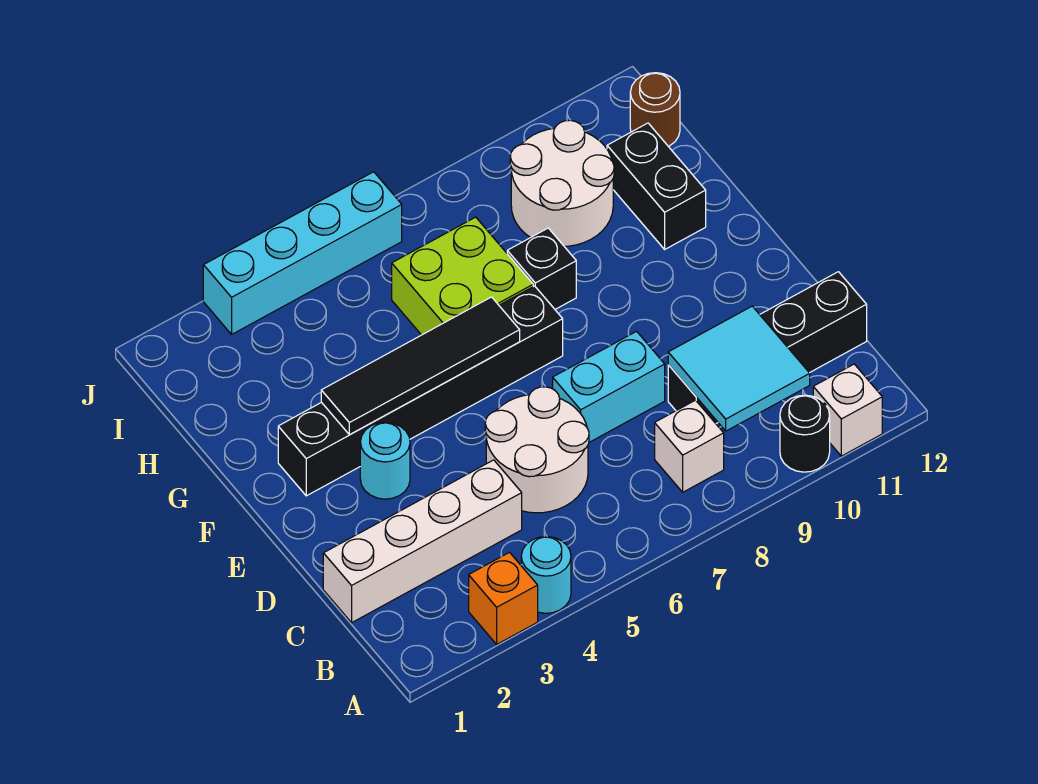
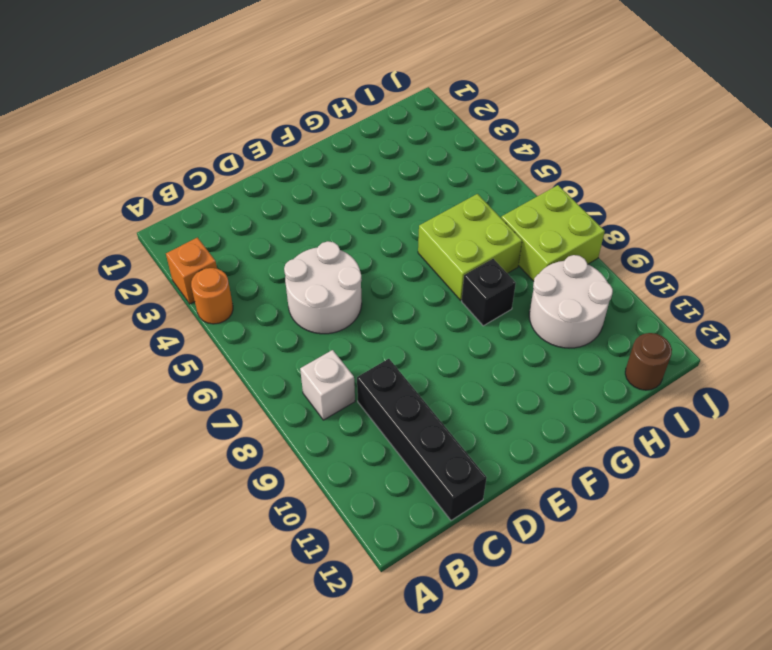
orange 1x1 round brick [191,268,233,324] -> cyan 1x1 round brick [521,537,571,613]
lime 2x2 brick [501,185,605,281] -> none
none -> black 1x1 round brick [780,395,830,472]
none -> white 1x1 brick [813,364,882,456]
none -> white 1x4 brick [323,460,522,623]

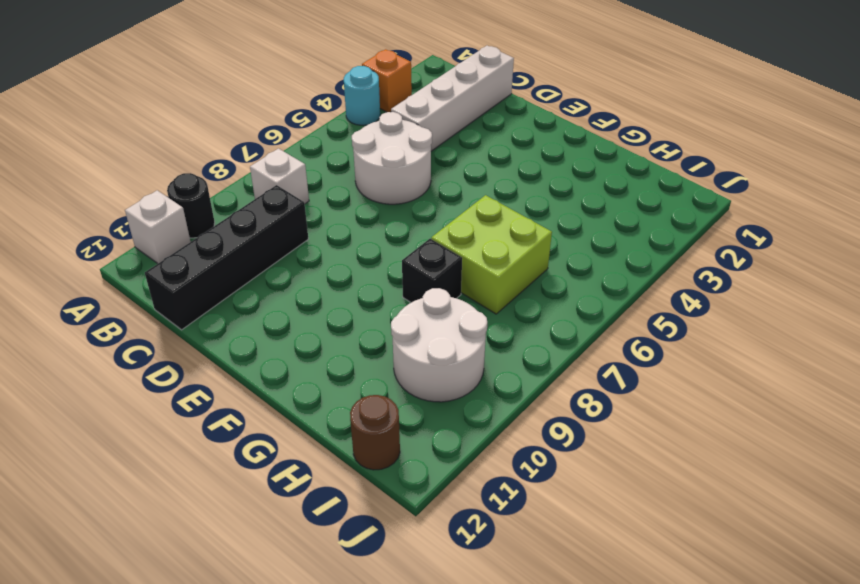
none -> cyan 1x2 brick [553,331,665,442]
none -> cyan 1x1 round brick [360,422,410,499]
none -> black 1x6 brick [278,286,563,496]

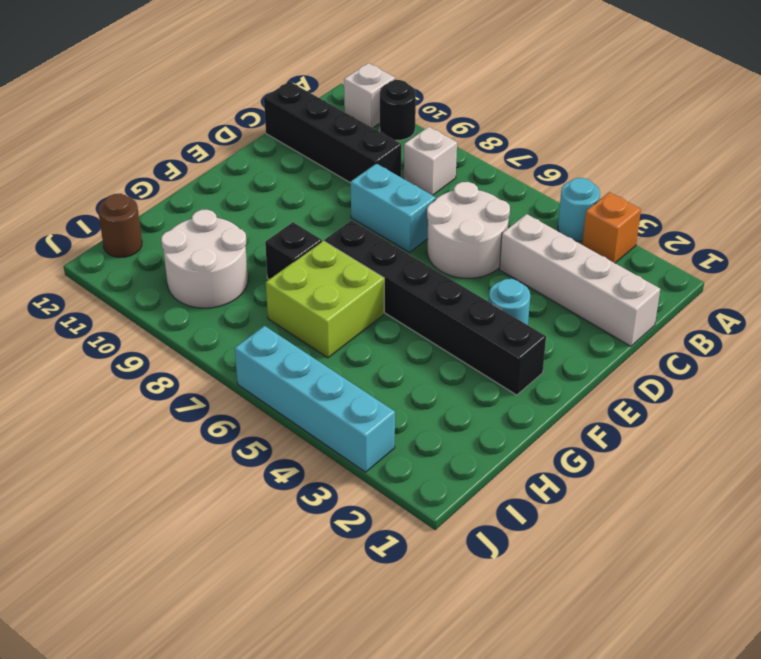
none -> black 1x2 brick [607,123,706,249]
none -> cyan 2x2 tile [668,306,810,431]
none -> black 1x4 tile [321,297,520,435]

